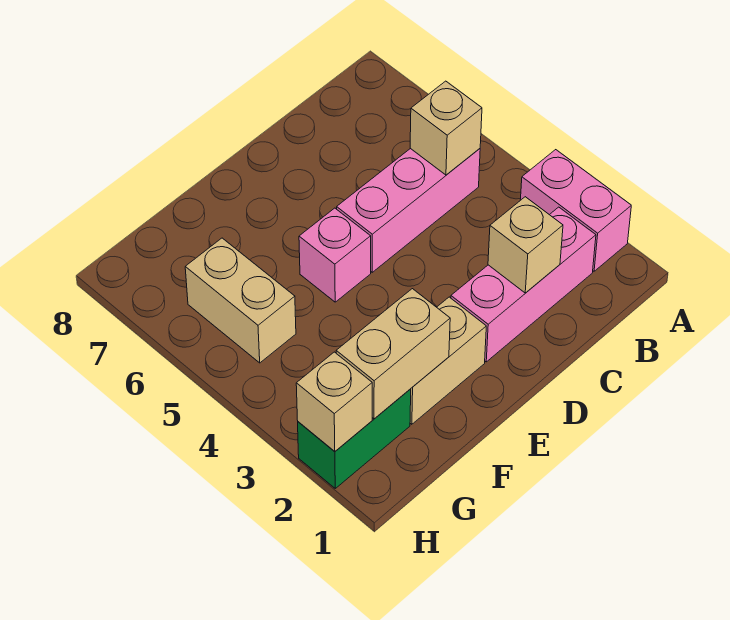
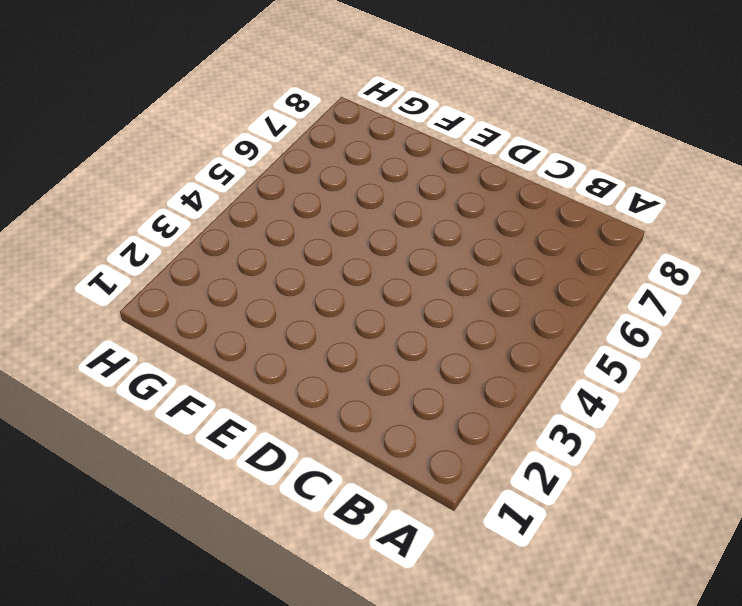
none -> pink 1x2 brick [520,150,631,271]
none -> pink 1x3 brick [451,207,596,362]

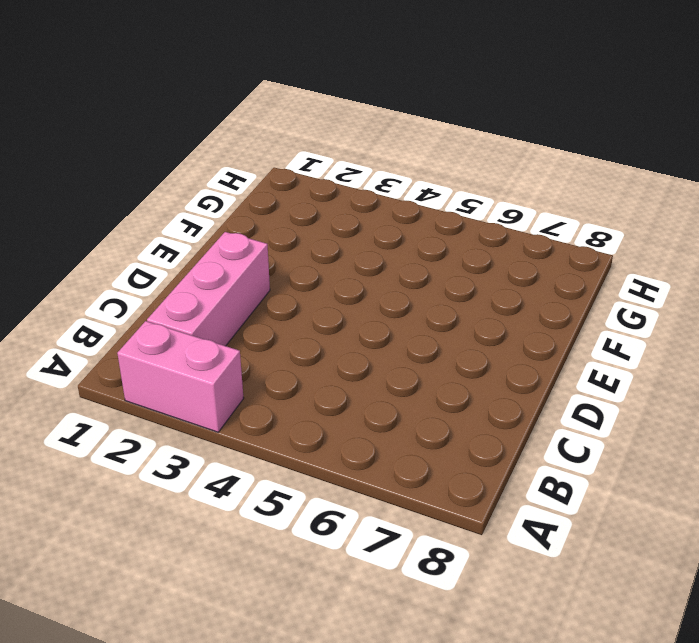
none -> pink 1x3 brick [337,148,480,272]
none -> tan 1x2 brick [410,297,486,424]

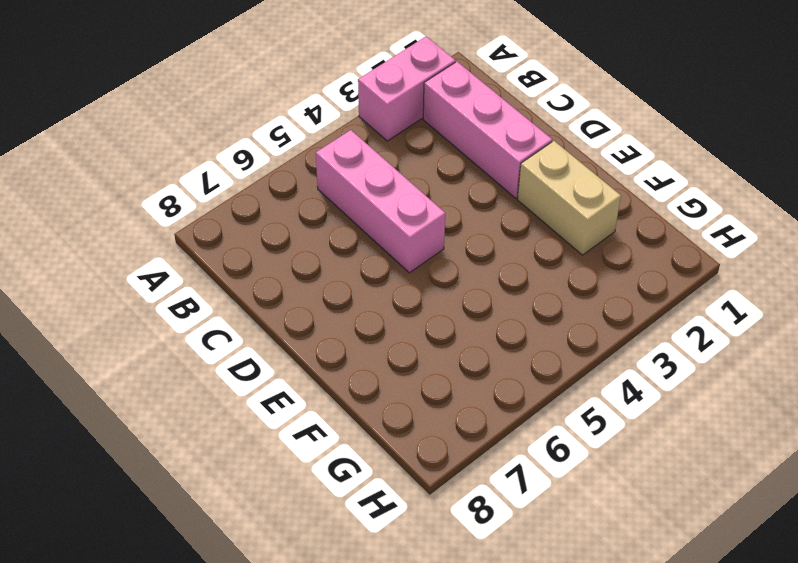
none -> pink 1x1 brick [299,208,371,302]
none -> green 1x2 brick [298,389,411,488]

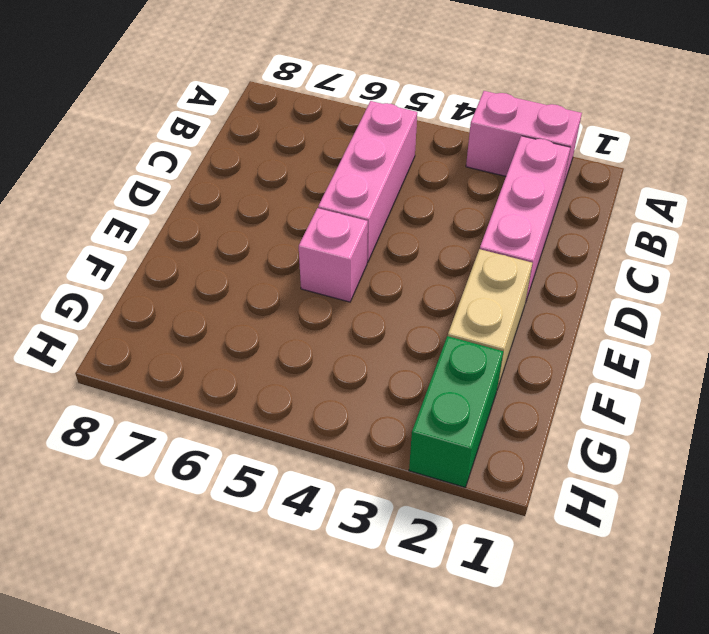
none -> tan 1x2 brick [185,238,296,363]
none -> tan 1x1 brick [410,81,482,175]

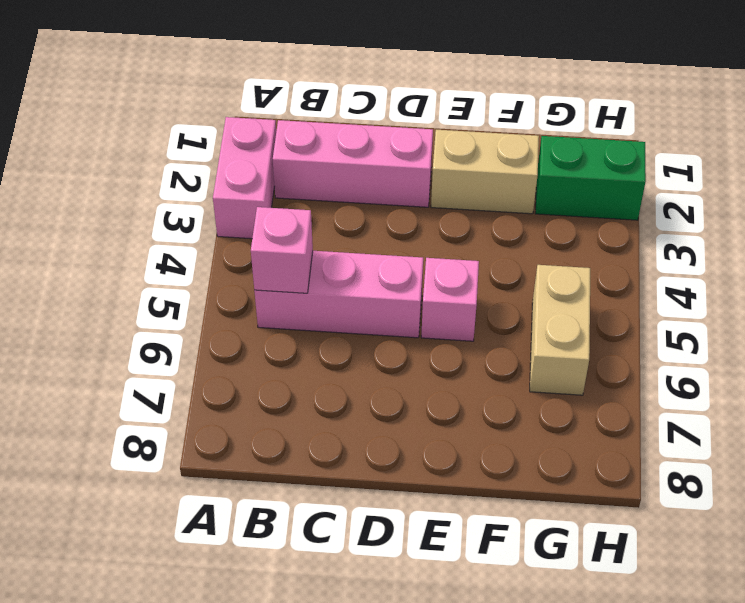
pink 1x1 brick [251,207,313,293] -> tan 1x1 brick [410,81,482,175]
none -> tan 1x1 brick [488,197,563,293]
none -> tan 1x2 brick [336,289,450,419]

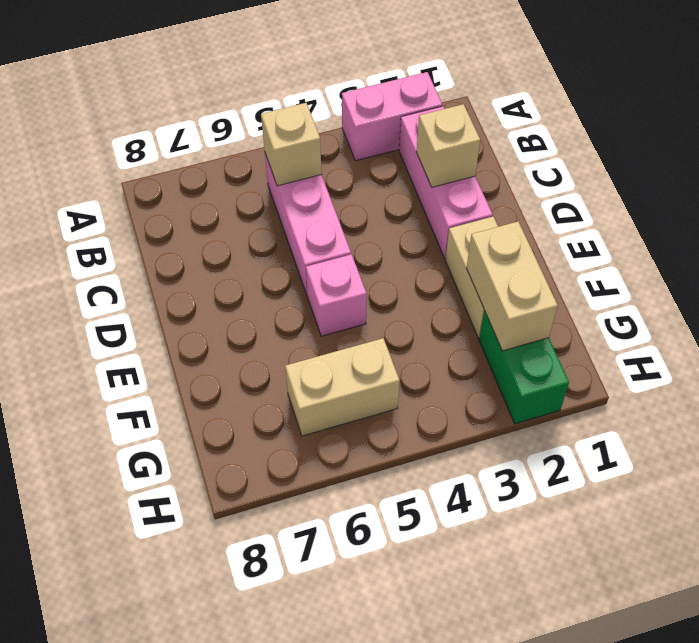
none -> tan 1x1 brick [296,352,372,451]

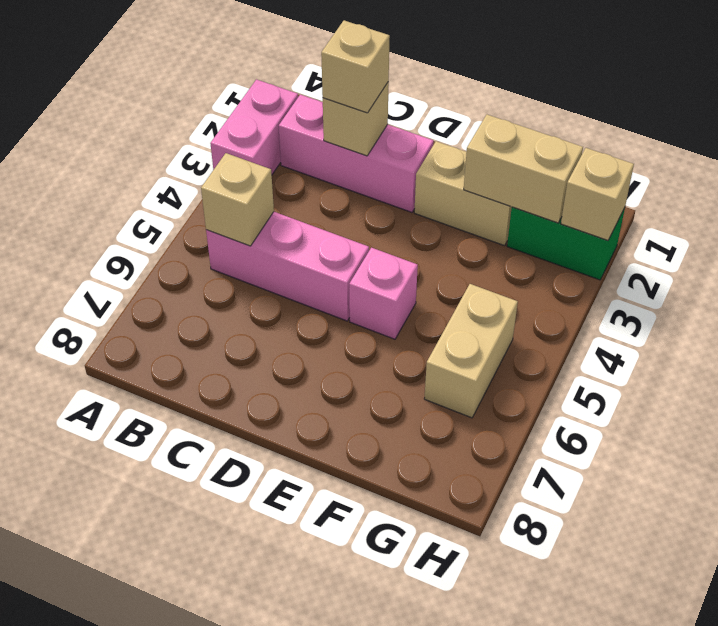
tan 1x1 brick [321,20,390,113] -> none

